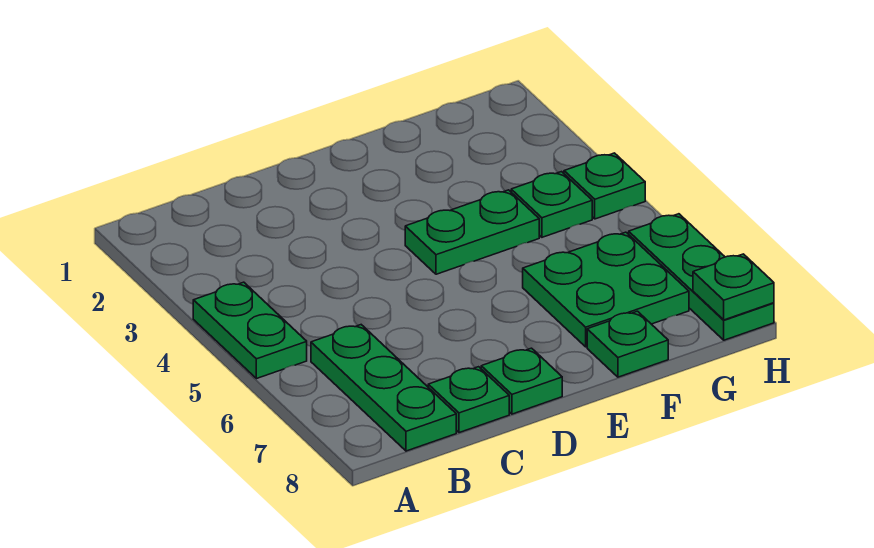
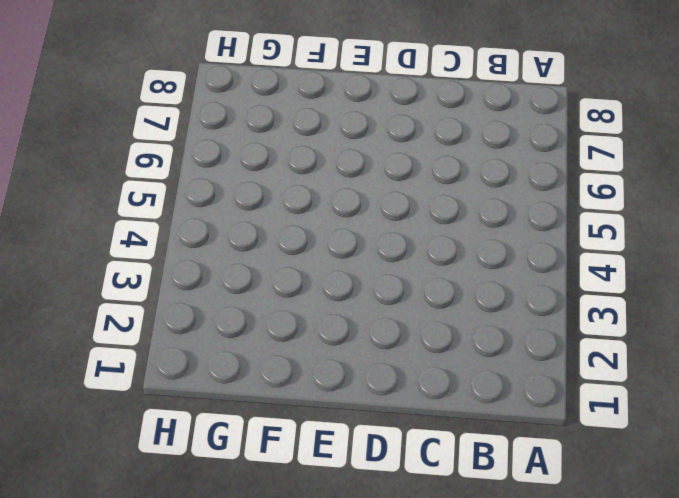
none -> green 1x2 plate [193,282,307,379]
none -> green 1x3 plate [311,325,456,451]

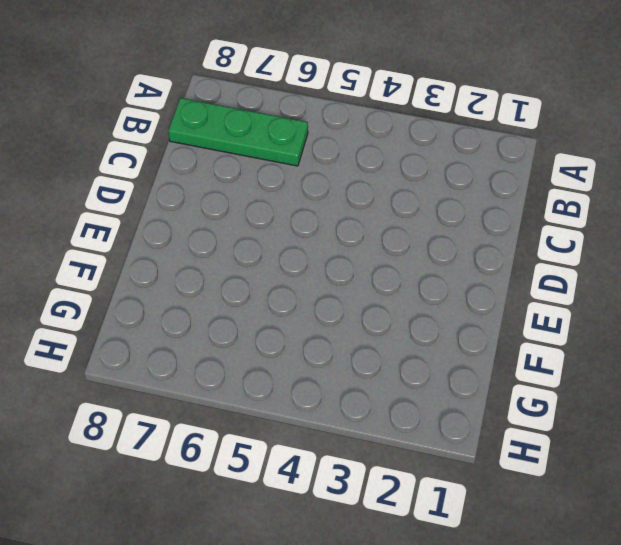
none -> green 1x2 plate [193,282,307,379]
none -> green 1x1 plate [428,367,509,433]

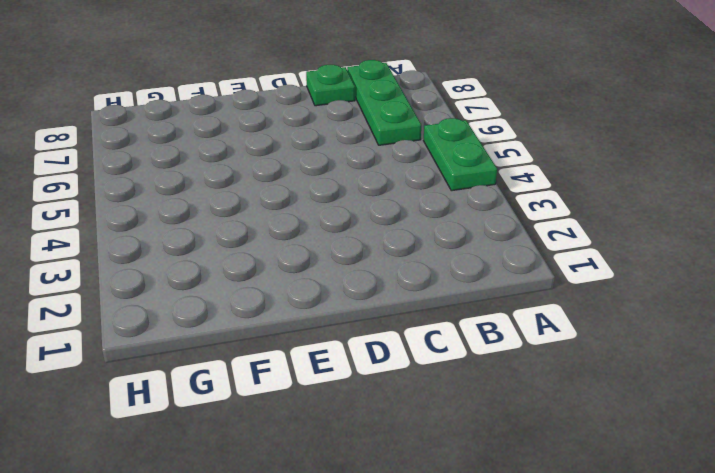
none -> green 1x1 plate [481,348,562,414]
none -> green 1x2 plate [405,190,539,274]

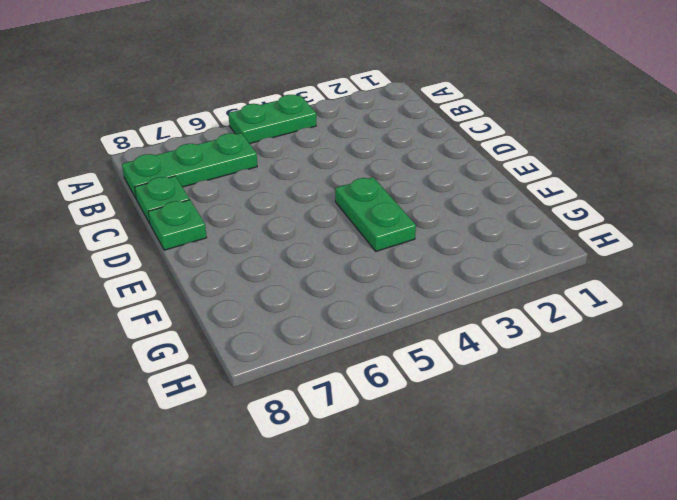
none -> green 2x2 plate [523,232,689,347]
none -> green 1x1 plate [587,311,668,377]

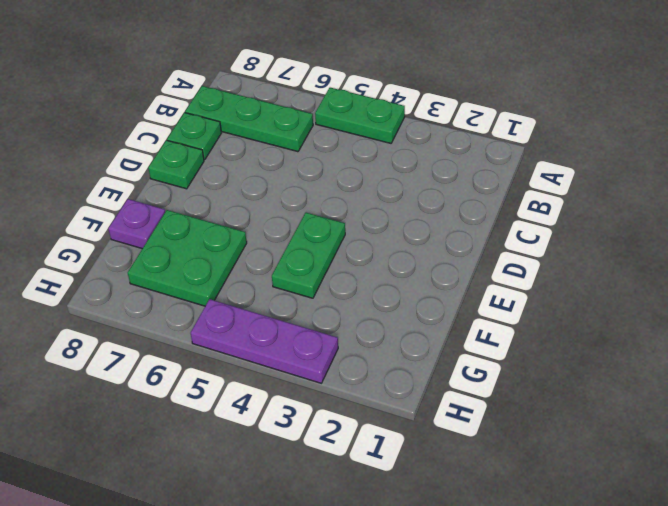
purple 1x1 plate [108,199,165,249] -> green 1x1 plate [587,311,668,377]
purple 1x3 plate [191,299,338,383] -> green 1x1 plate [564,153,645,219]
none -> green 1x1 plate [511,172,592,237]
none -> green 1x3 plate [629,214,774,340]

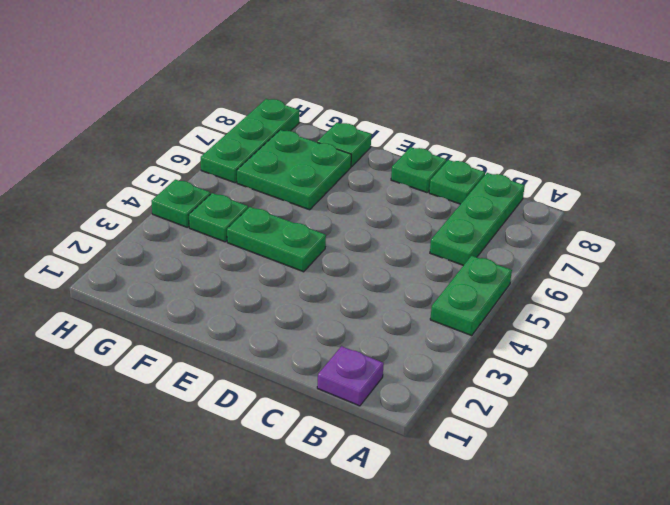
purple 1x1 plate [317,346,384,406] -> none
none -> green 1x1 plate [693,254,774,320]

